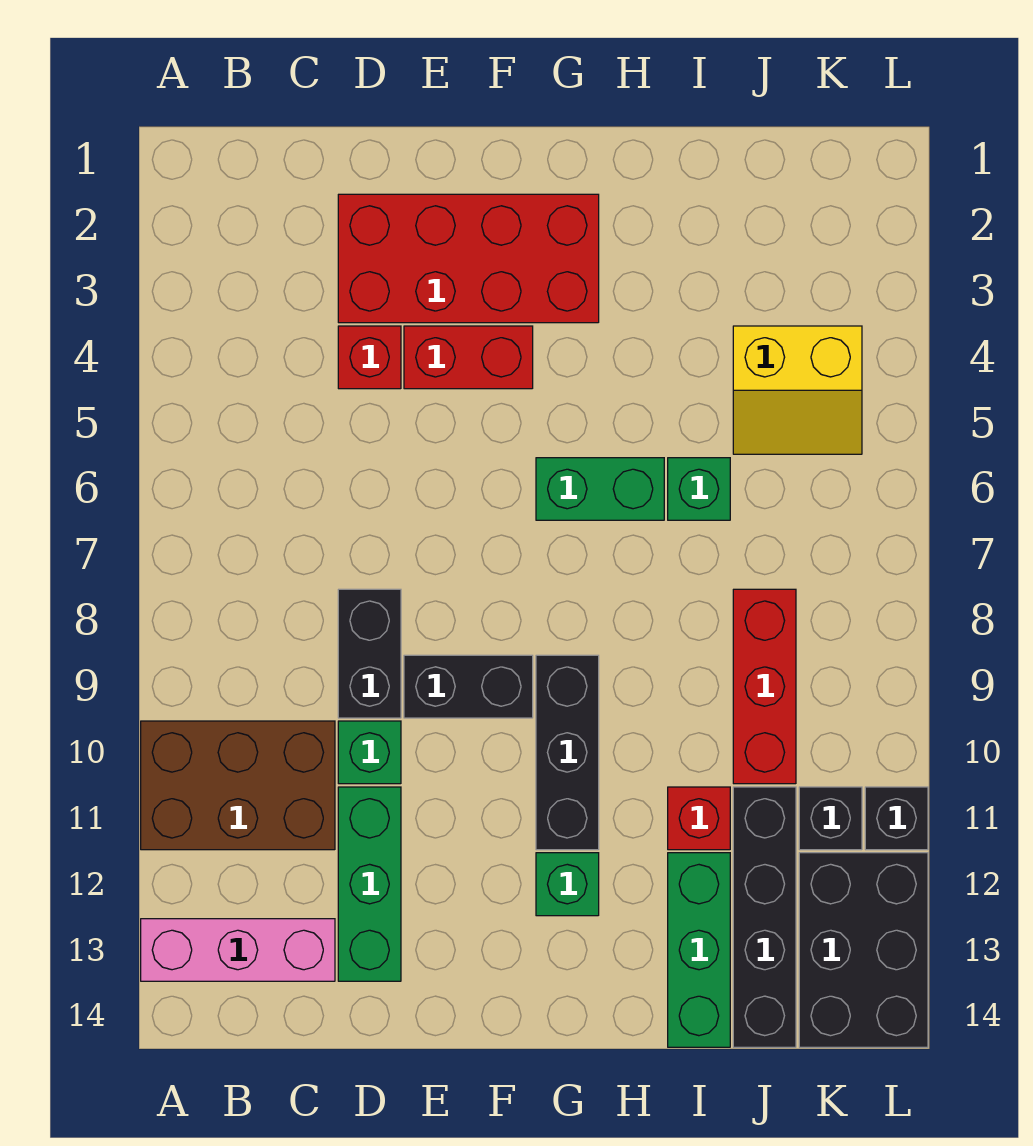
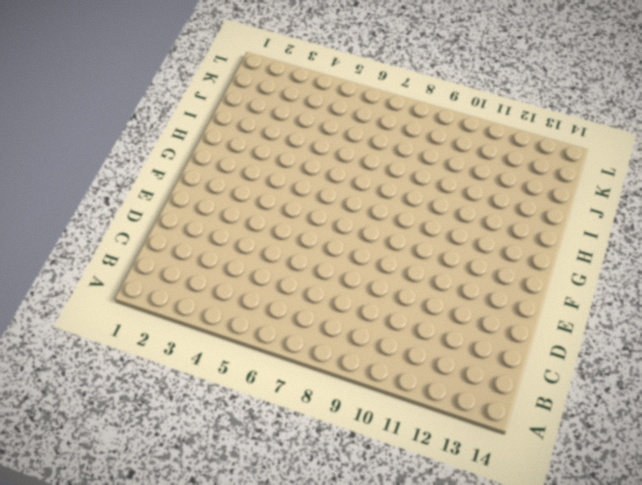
none -> brown 2x3 brick [141,721,335,850]
none -> pink 1x3 brick [141,919,335,981]
none -> red 2x4 brick [338,194,599,323]

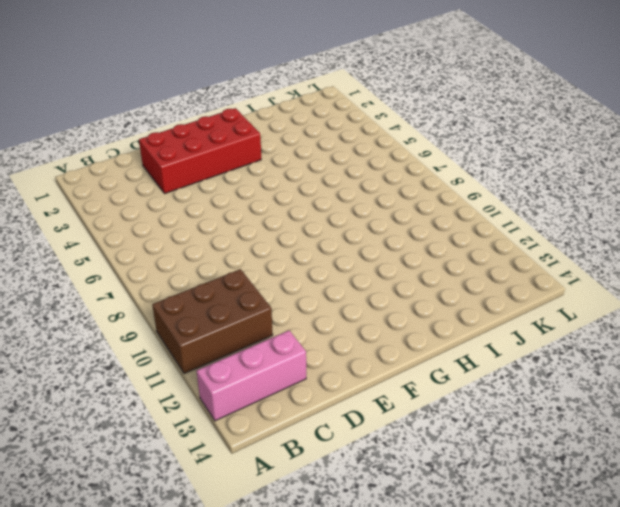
none -> red 1x1 brick [338,326,401,389]
none -> black 1x2 brick [338,589,401,718]
none -> green 1x1 brick [338,721,401,784]

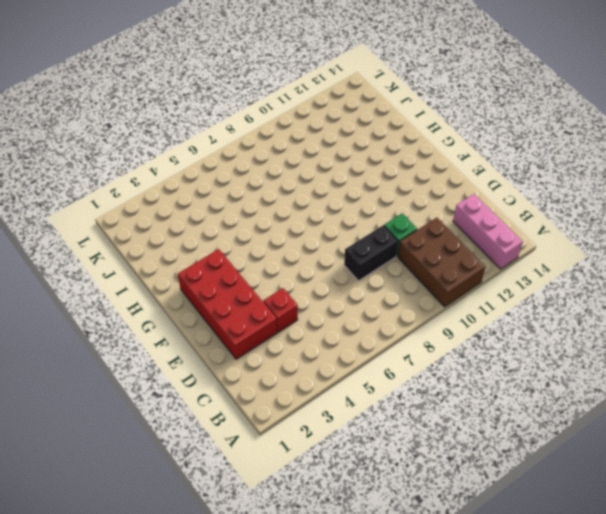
none -> green 1x3 brick [338,787,401,981]
none -> red 1x2 brick [404,326,533,389]
none -> black 1x2 brick [404,655,533,718]

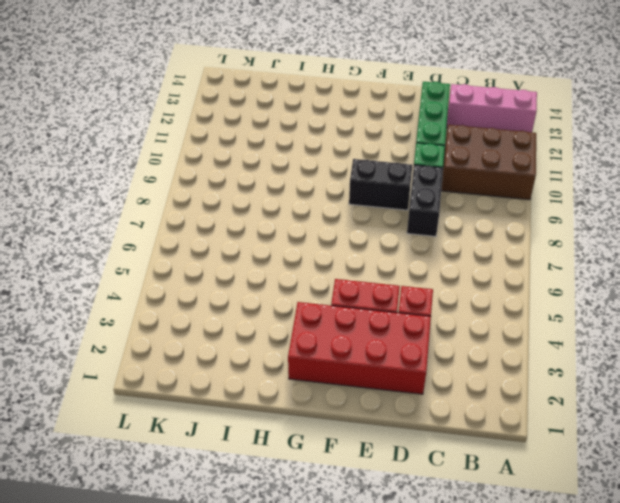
none -> green 1x2 brick [536,458,664,520]
none -> black 1x3 brick [536,655,599,850]
none -> green 1x1 brick [536,853,599,916]

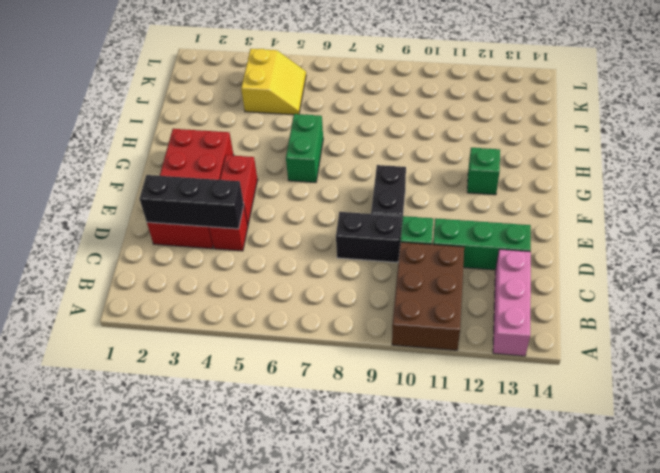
black 1x3 brick [140,175,244,229] -> black 1x3 brick moved to [536,655,599,850]
none -> green 1x1 brick [668,458,730,520]
none -> red 1x1 brick [668,787,730,850]
none -> green 1x3 brick [668,853,730,1047]

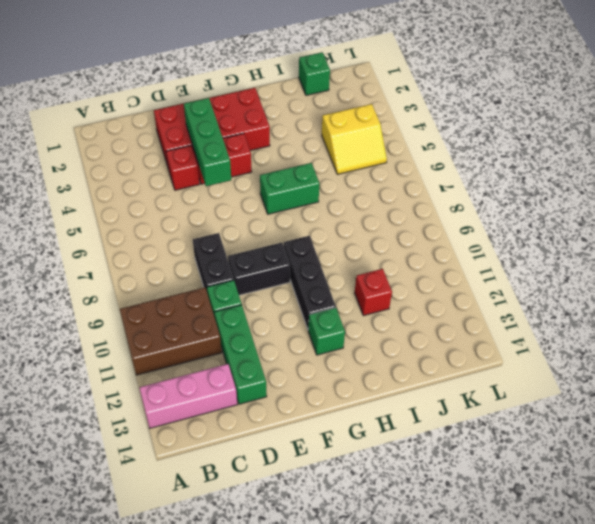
green 1x3 brick [184,98,231,186] -> green 1x3 brick moved to [668,853,730,1047]
green 1x1 brick [299,52,330,95] -> green 1x1 brick moved to [668,458,730,520]
none -> red 1x3 brick [733,589,796,784]
none -> black 1x4 brick [733,787,796,1047]
none -> black 1x1 brick [799,787,862,850]

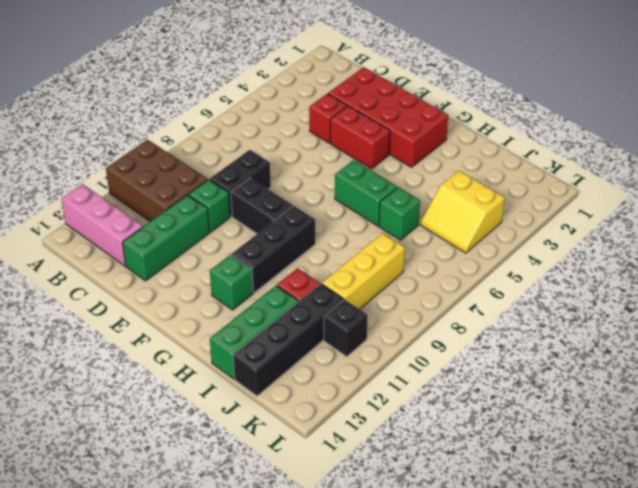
yellow 1x3 brick [322,233,405,309] -> red 1x3 brick [733,589,796,784]
none -> black 2x3 brick [799,853,928,1047]
none -> black 1x1 brick [865,787,928,850]

